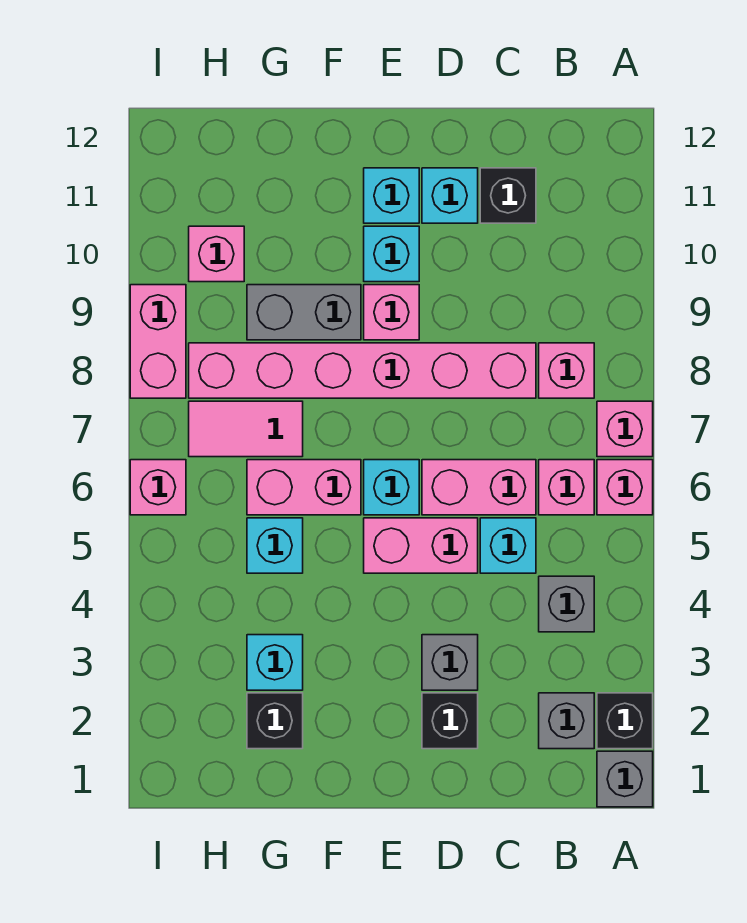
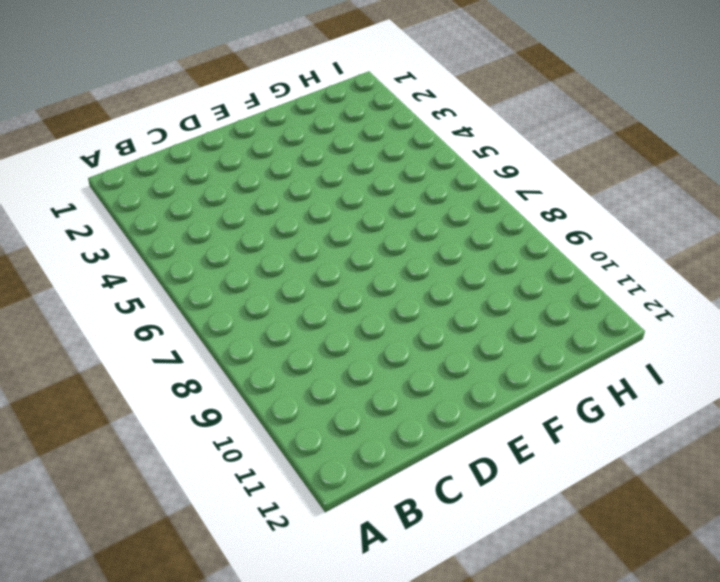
none -> grey 1x1 brick [597,751,653,807]
none -> black 1x1 brick [597,693,653,749]
none -> pink 1x1 brick [597,460,653,515]

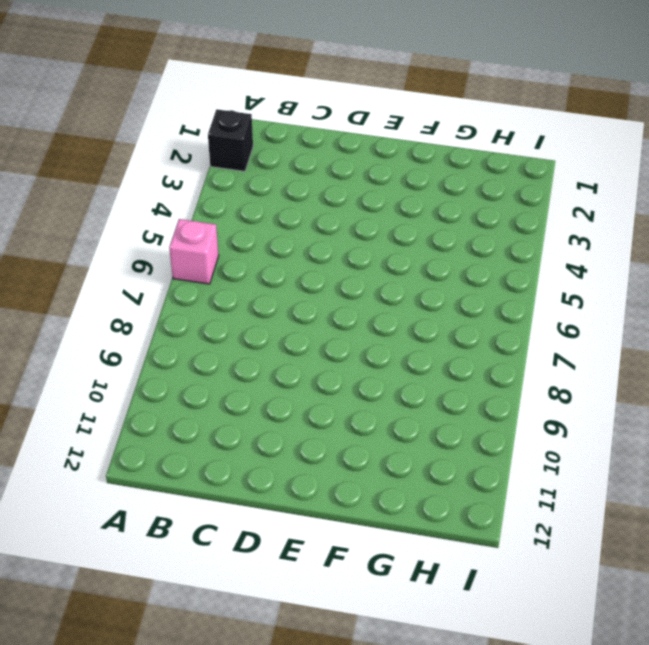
none -> grey 1x1 brick [597,751,653,807]
none -> pink 1x1 brick [597,401,653,457]
none -> grey 1x1 brick [539,693,594,749]

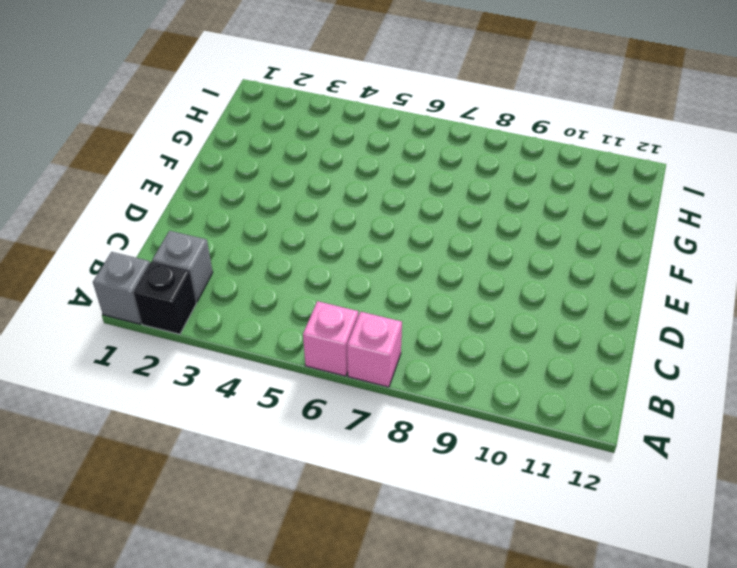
none -> grey 1x1 brick [539,576,594,632]
none -> pink 1x1 brick [539,460,594,515]
none -> pink 1x1 brick [539,343,594,398]

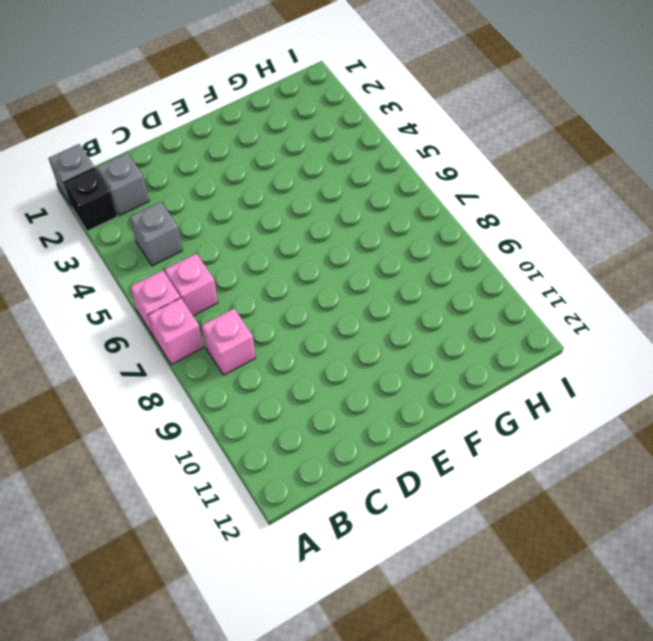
none -> cyan 1x1 brick [480,518,536,573]
none -> pink 1x2 brick [422,460,536,515]
none -> pink 1x6 brick [189,343,536,398]

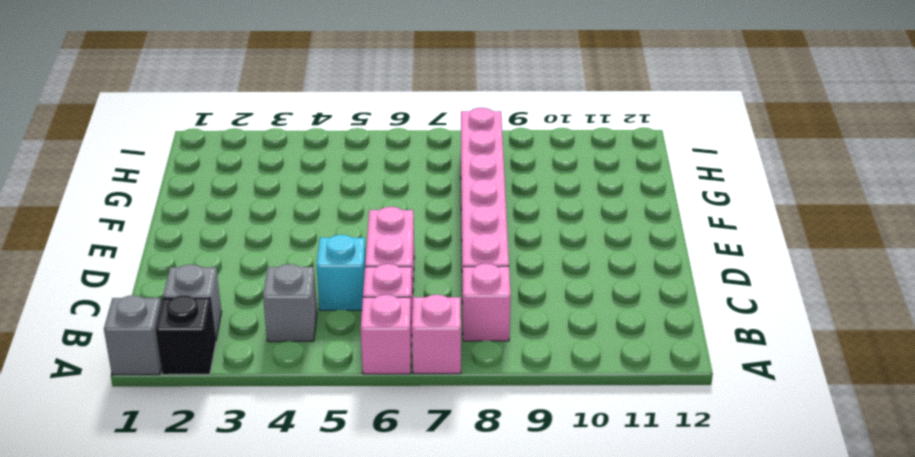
none -> black 1x1 brick [480,168,536,223]
none -> black 1x1 brick [422,693,478,749]
none -> grey 1x1 brick [422,635,478,690]

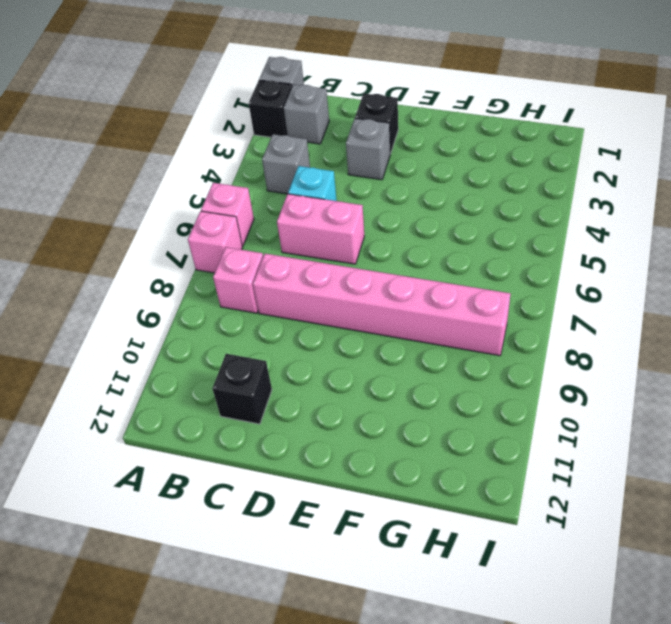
none -> pink 1x1 brick [539,460,594,515]
none -> pink 1x2 brick [364,518,478,573]
none -> cyan 1x1 brick [422,168,478,223]

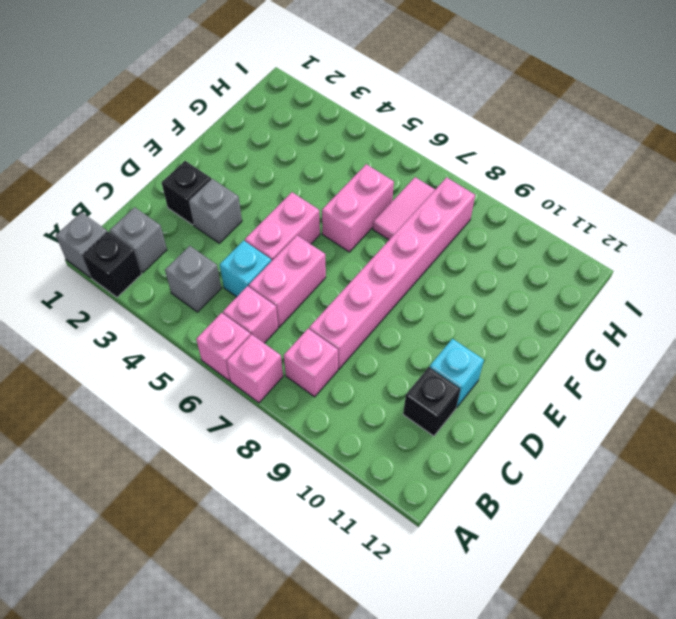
none -> cyan 1x1 brick [364,460,419,515]
none -> pink 1x1 brick [364,285,419,340]
none -> cyan 1x1 brick [364,226,419,282]

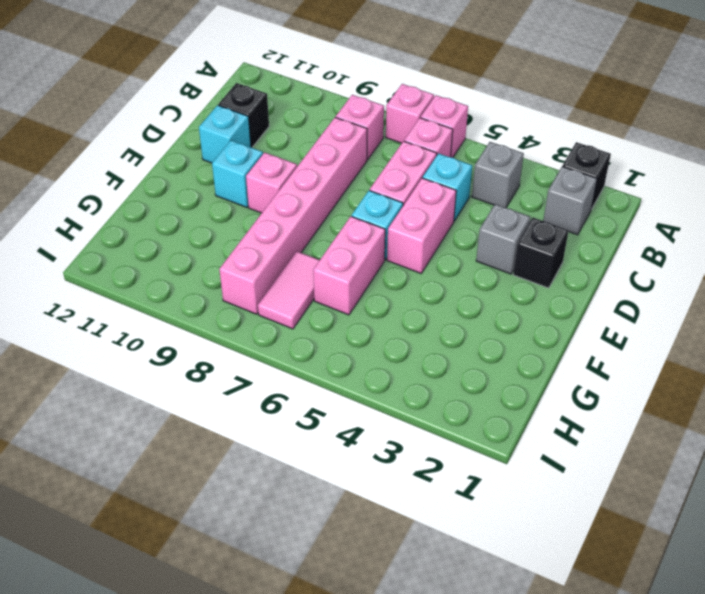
none -> grey 1x1 brick [597,751,653,807]
none -> cyan 1x1 brick [364,168,419,223]
none -> grey 1x2 brick [247,285,361,340]

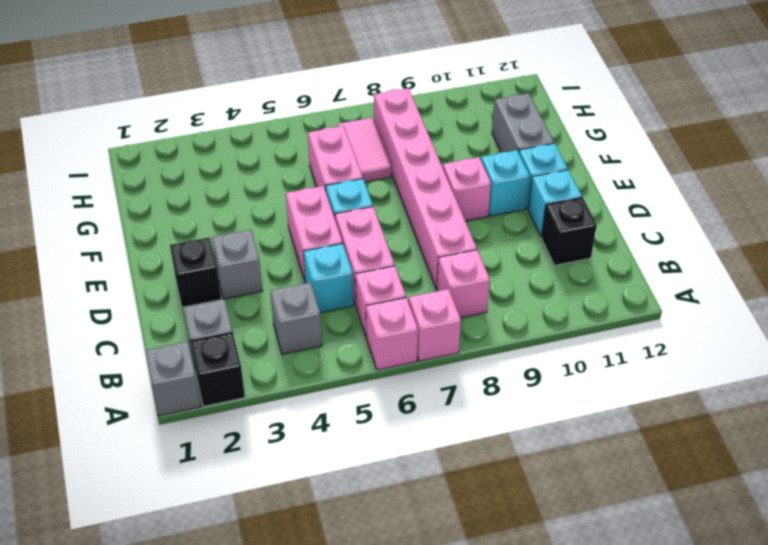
grey 1x2 brick [492,93,554,153] -> grey 1x2 brick moved to [247,285,361,340]
none -> black 1x1 brick [247,693,303,749]
none -> cyan 1x1 brick [247,635,303,690]
none -> cyan 1x1 brick [247,518,303,573]

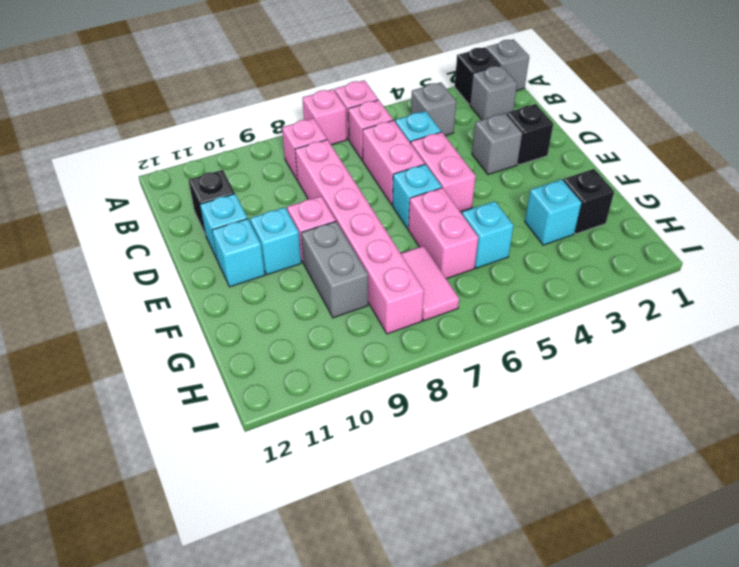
none -> pink 1x1 brick [189,226,244,282]
none -> pink 1x1 brick [130,460,186,515]
none -> pink 1x2 brick [130,285,186,398]

